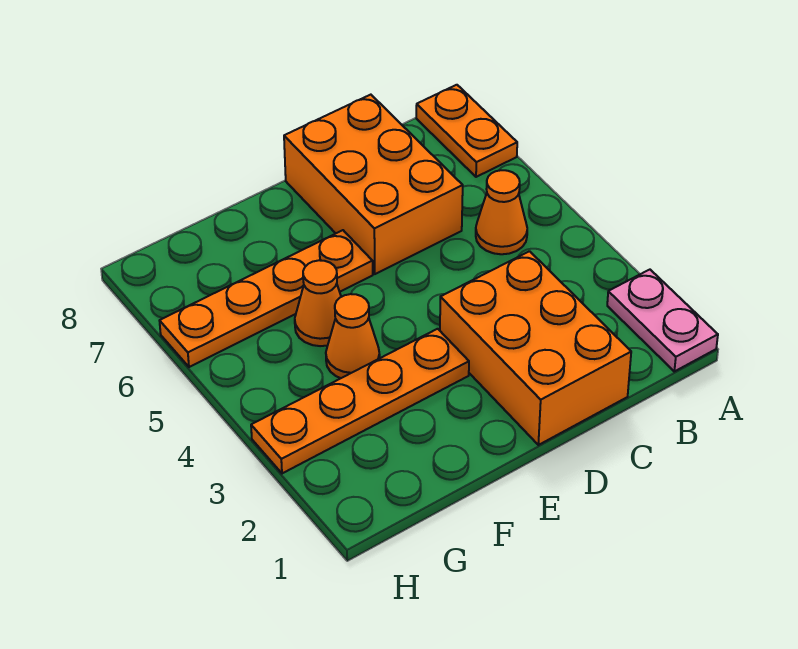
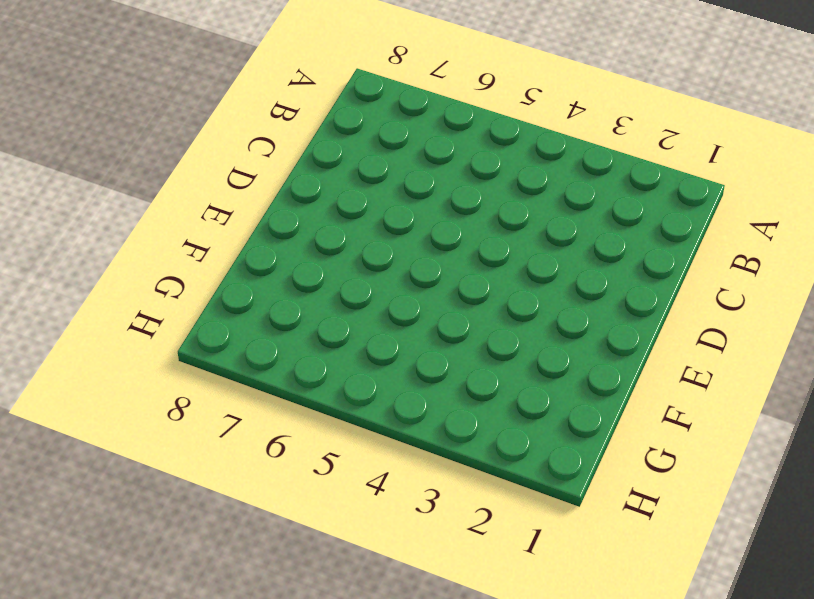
none -> pink 1x2 plate [607,270,718,371]
none -> orange 1x2 plate [416,85,517,177]

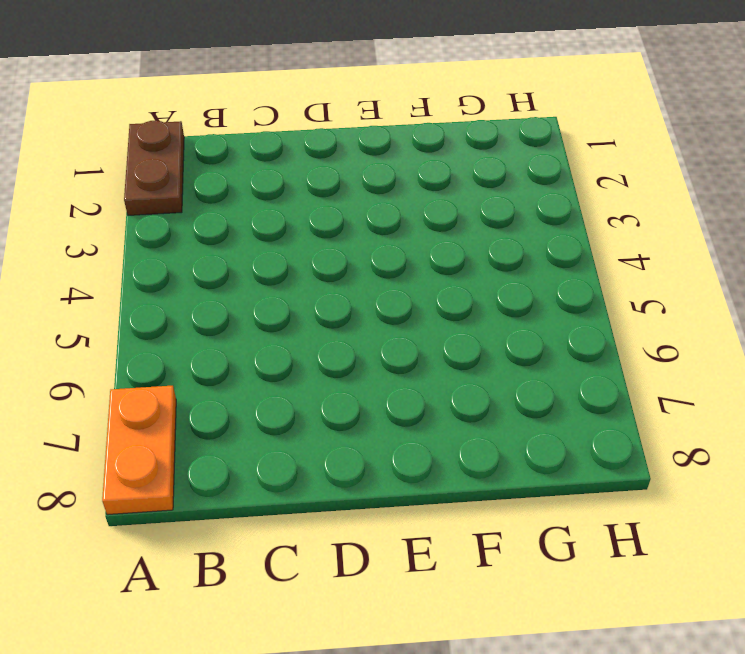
brown 1x2 plate [124,120,184,215] -> pink 1x2 plate [607,270,718,371]
none -> orange 1x1 cone [476,170,527,254]
none -> orange 2x3 brick [440,251,631,445]

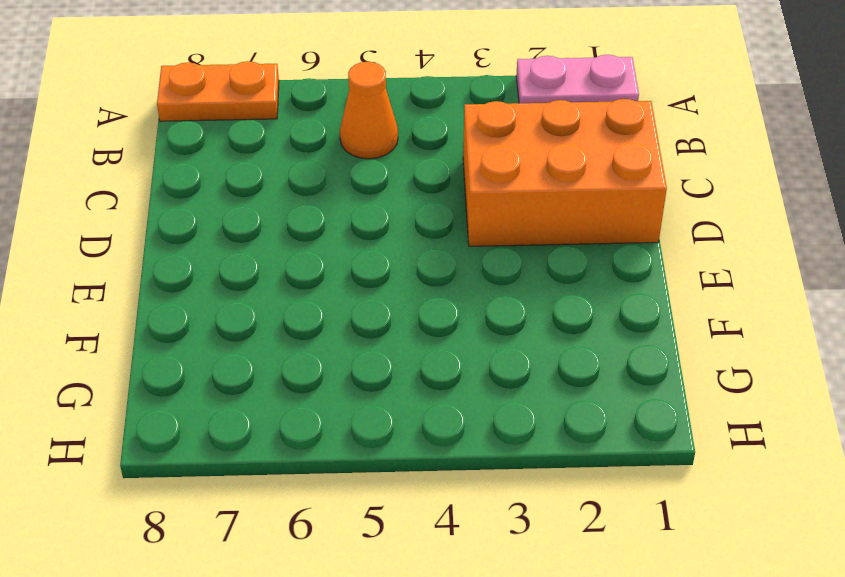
none -> orange 2x3 brick [284,95,463,274]
none -> orange 1x4 plate [251,329,469,473]

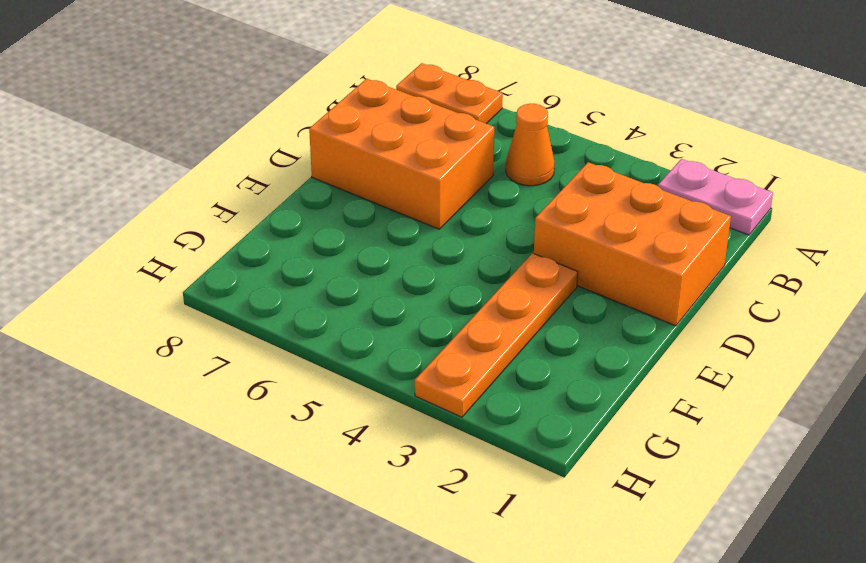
none -> orange 1x4 plate [160,230,373,367]
none -> orange 1x1 cone [326,294,380,378]

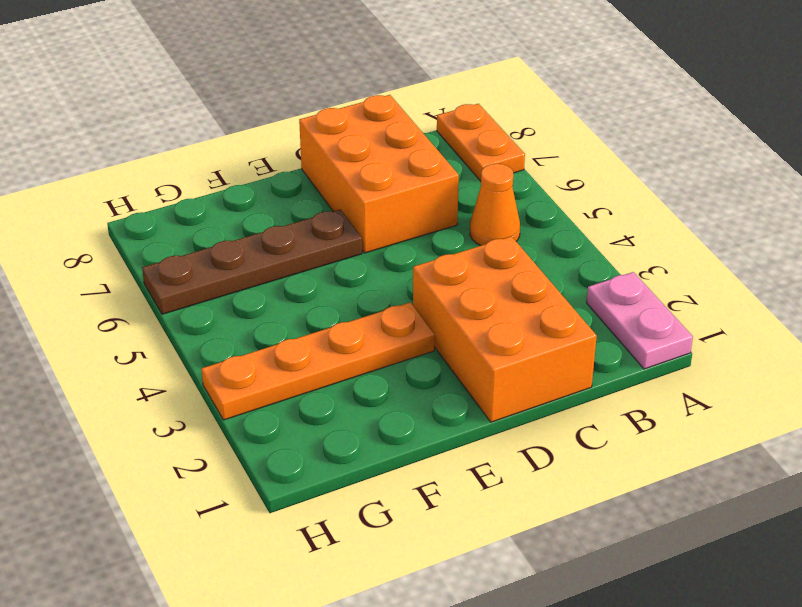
brown 1x4 plate [142,210,362,314] -> orange 1x4 plate [160,230,373,367]
none -> orange 1x1 cone [326,294,380,378]
none -> orange 1x1 cone [295,260,341,346]

